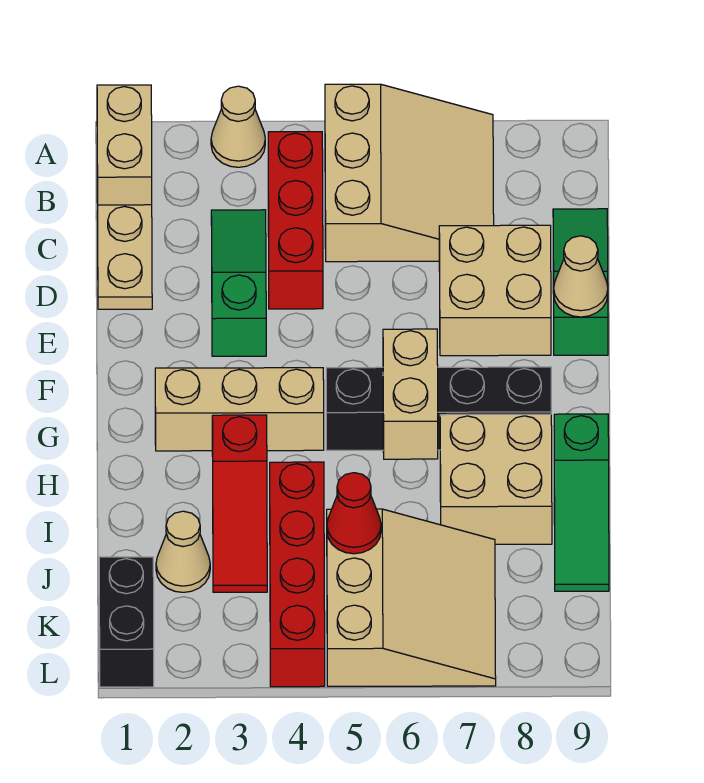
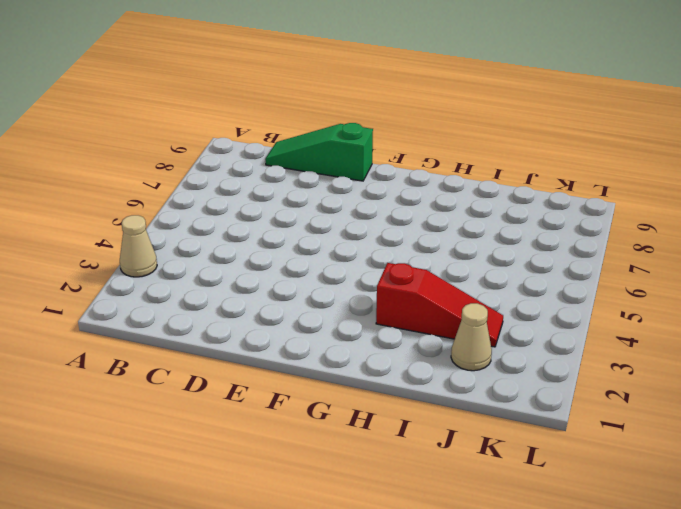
none -> tan 1x2 brick [97,85,152,205]
none -> tan 3x3 slope [325,84,494,262]
none -> red 1x3 brick [268,132,323,309]

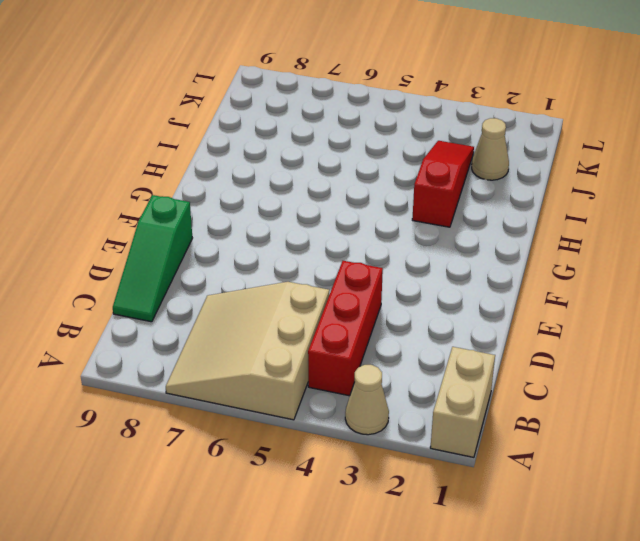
none -> tan 1x2 plate [98,205,152,309]
none -> green 1x3 slope [211,210,266,356]
none -> tan 2x2 brick [439,225,551,356]

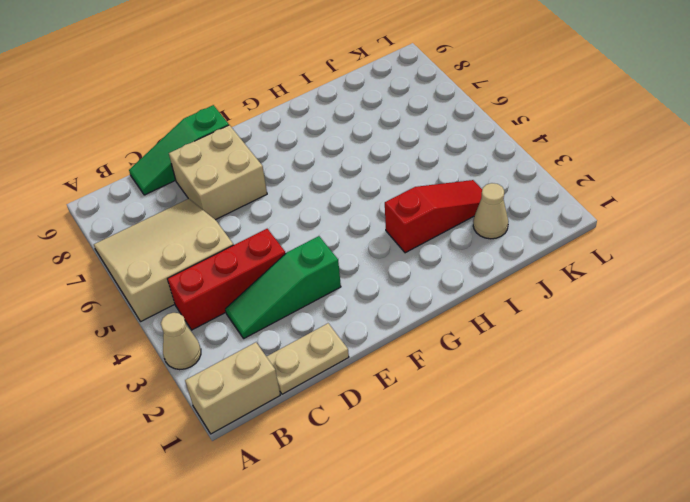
none -> tan 1x3 brick [155,368,324,451]
none -> black 1x4 brick [326,367,551,450]
none -> tan 2x2 brick [440,414,552,544]

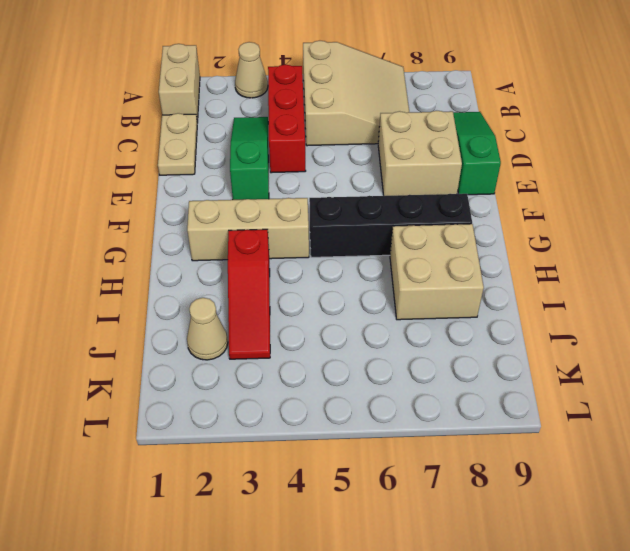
none -> green 1x3 slope [554,414,609,591]
none -> red 1x4 brick [270,462,325,687]
none -> tan 3x3 slope [327,509,496,686]

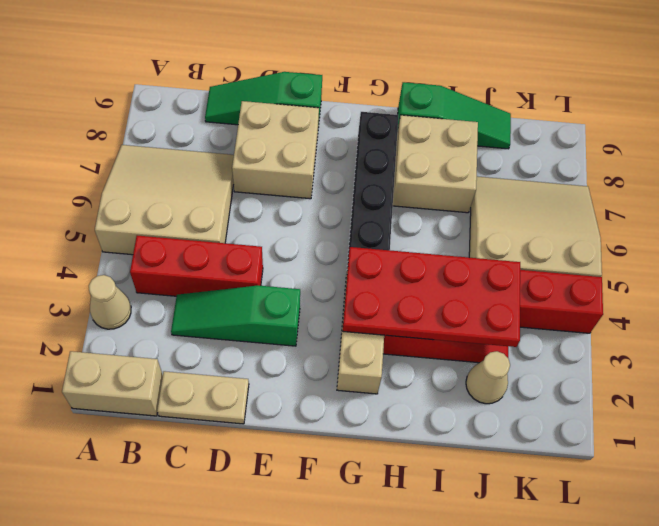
red 2x4 plate [343,247,520,347] -> none
none -> black 1x2 brick [99,557,154,687]
none -> tan 1x1 cone [554,236,608,317]
none -> tan 1x2 brick [383,329,438,459]

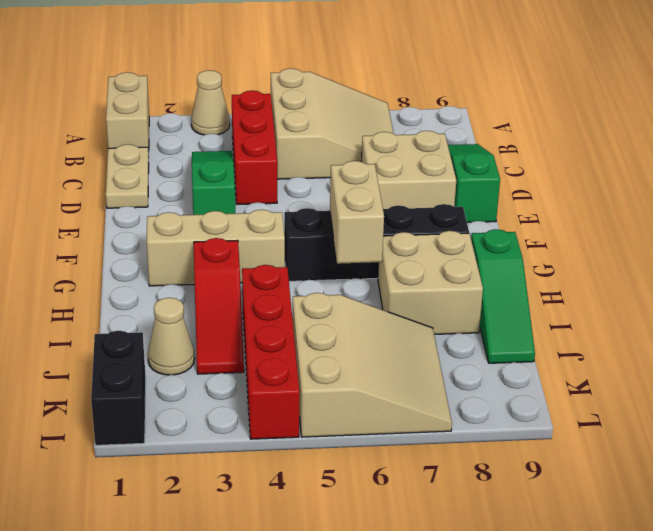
none -> tan 1x1 cone [554,236,608,317]
none -> red 1x1 cone [327,473,381,554]

